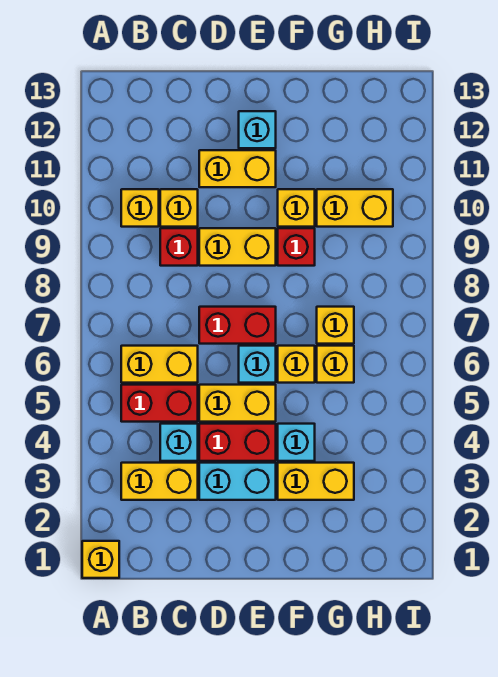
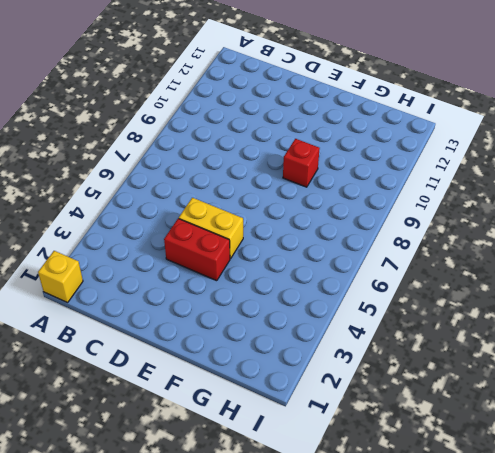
none -> yellow 1x2 brick [121,463,198,500]
none -> red 1x2 brick [121,385,198,422]
none -> yellow 1x2 brick [121,346,198,383]

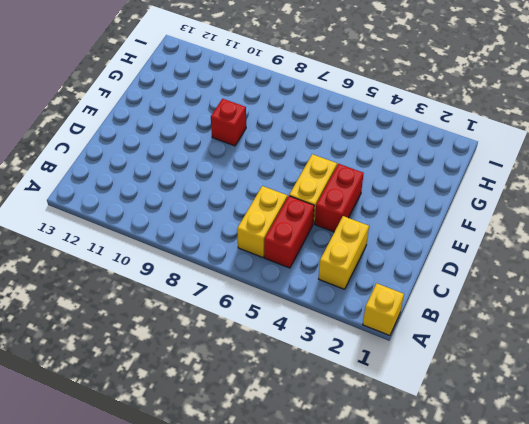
none -> yellow 1x1 brick [121,189,159,227]
none -> cyan 1x1 brick [160,424,198,461]
none -> red 1x1 brick [160,228,198,266]

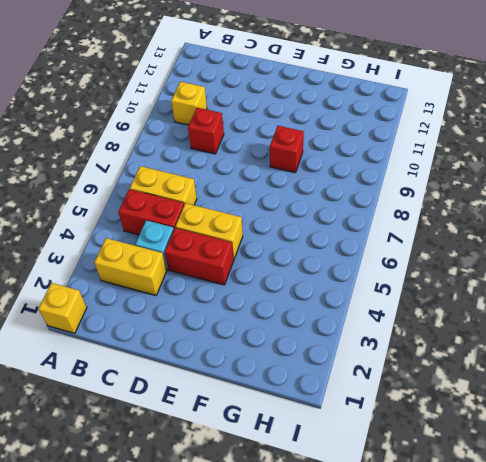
none -> yellow 1x1 brick [160,189,198,227]
none -> cyan 1x2 brick [199,463,276,500]
none -> red 1x2 brick [199,307,276,344]

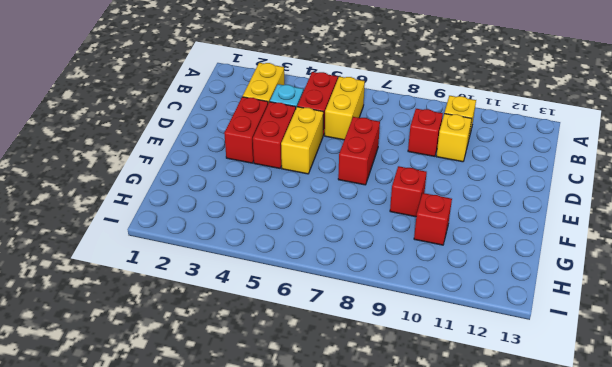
red 1x2 brick [224,97,268,163] -> cyan 1x2 brick [199,463,276,500]
red 1x1 brick [414,193,452,245] -> yellow 1x2 brick [317,189,393,227]
none -> yellow 1x1 brick [82,541,119,578]
none -> yellow 1x2 brick [199,228,276,266]
none -> yellow 1x2 brick [199,150,276,187]

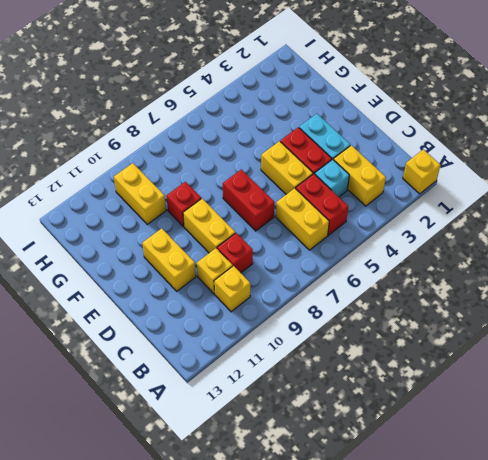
none -> cyan 1x1 brick [239,346,276,383]
none -> cyan 1x1 brick [239,111,276,148]
none -> yellow 1x2 brick [278,463,354,500]

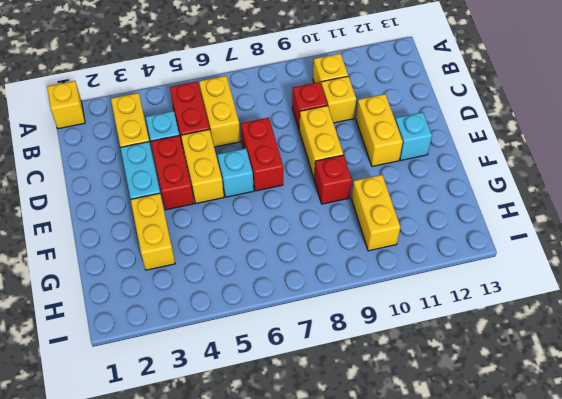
none -> cyan 1x1 brick [278,424,315,461]
none -> yellow 1x1 brick [278,346,315,383]
none -> yellow 1x1 brick [278,189,315,227]

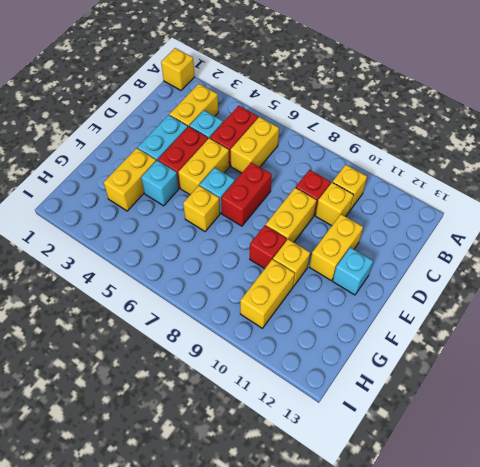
none -> yellow 1x1 brick [317,346,354,383]
none -> yellow 1x1 brick [317,307,354,344]

